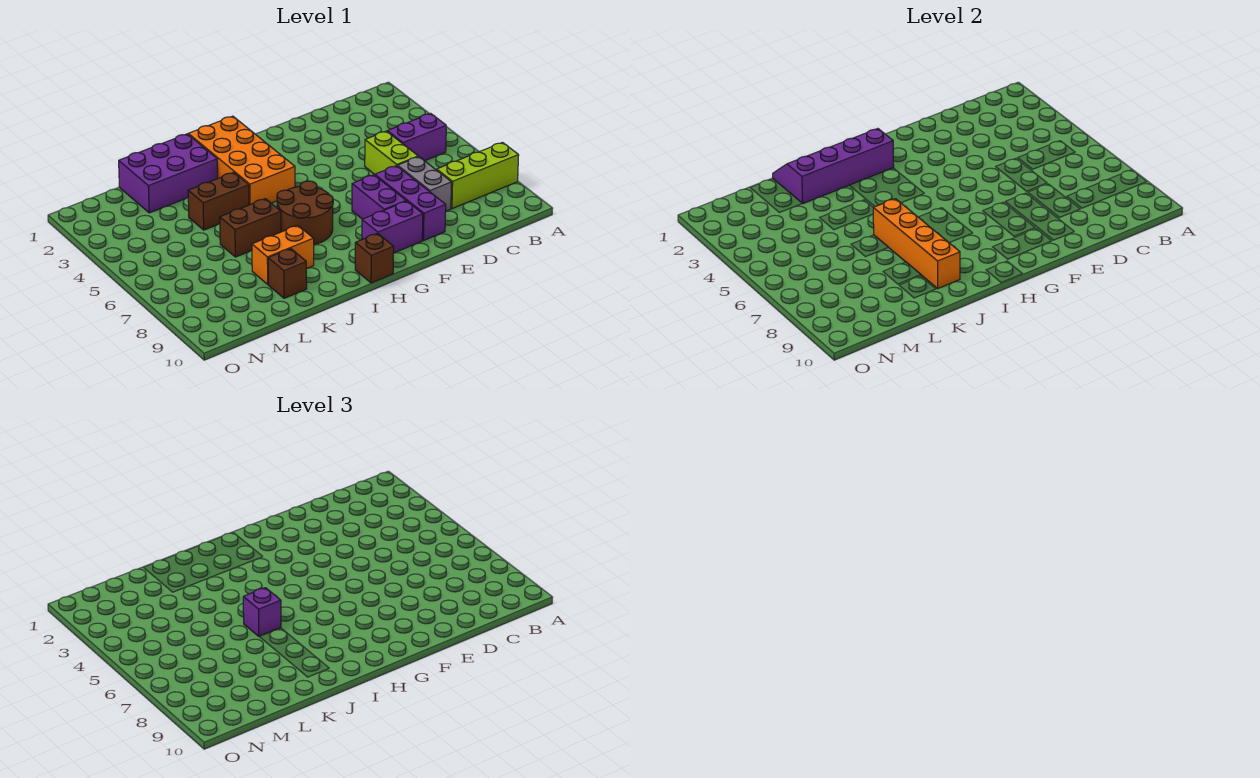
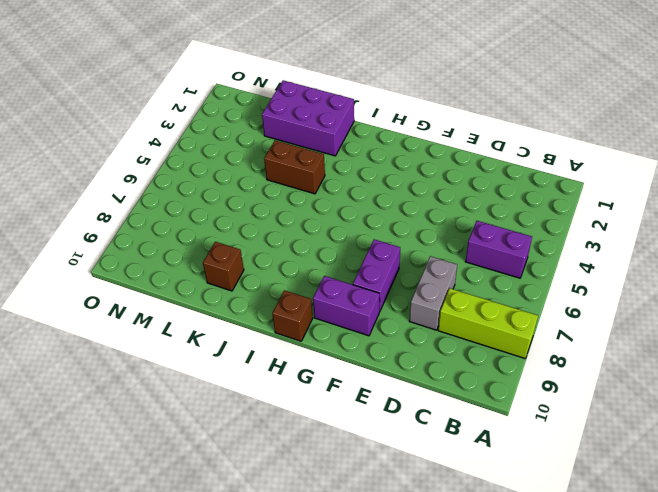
none -> lime 1x2 brick [365,131,418,174]
none -> purple 1x3 brick [375,166,446,241]
none -> orange 2x4 brick [188,116,295,205]

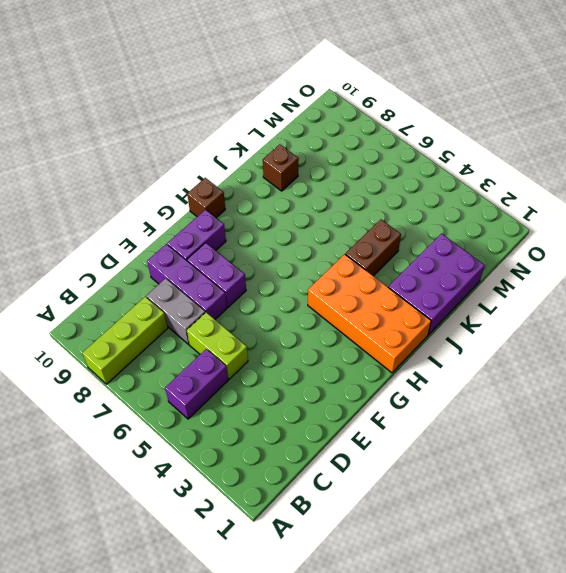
none -> brown 2x2 round brick [277,181,333,244]
none -> brown 1x2 brick [220,199,281,257]
none -> orange 1x2 brick [252,225,314,284]

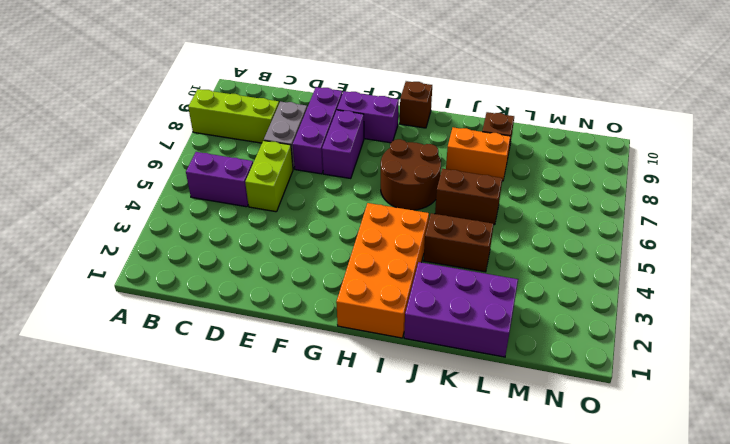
none -> purple 2x4 slope [773,129,894,204]
none -> orange 1x4 brick [873,199,960,288]
none -> purple 1x1 brick [243,588,281,636]

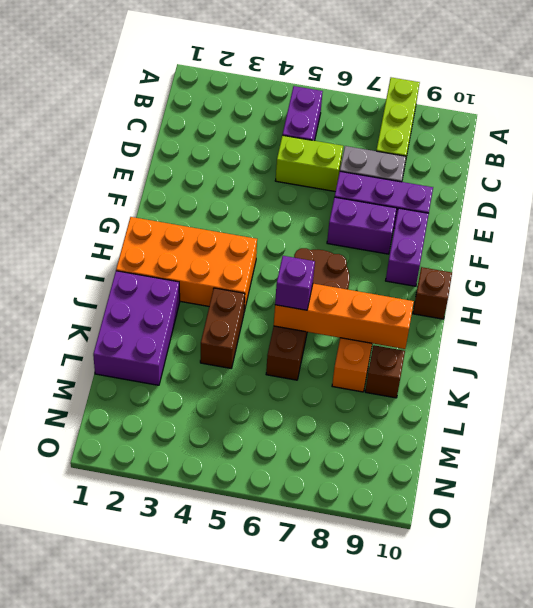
none -> purple 2x4 slope [773,129,894,204]

